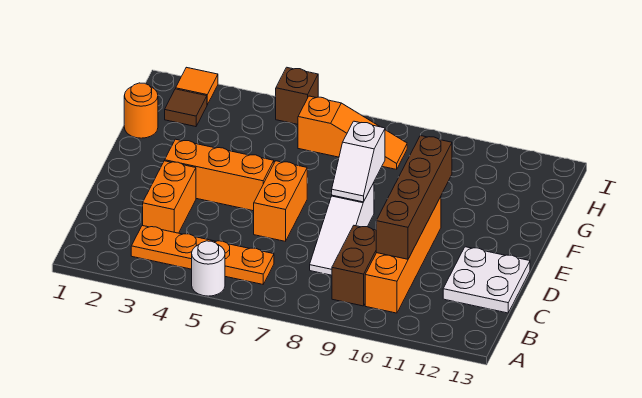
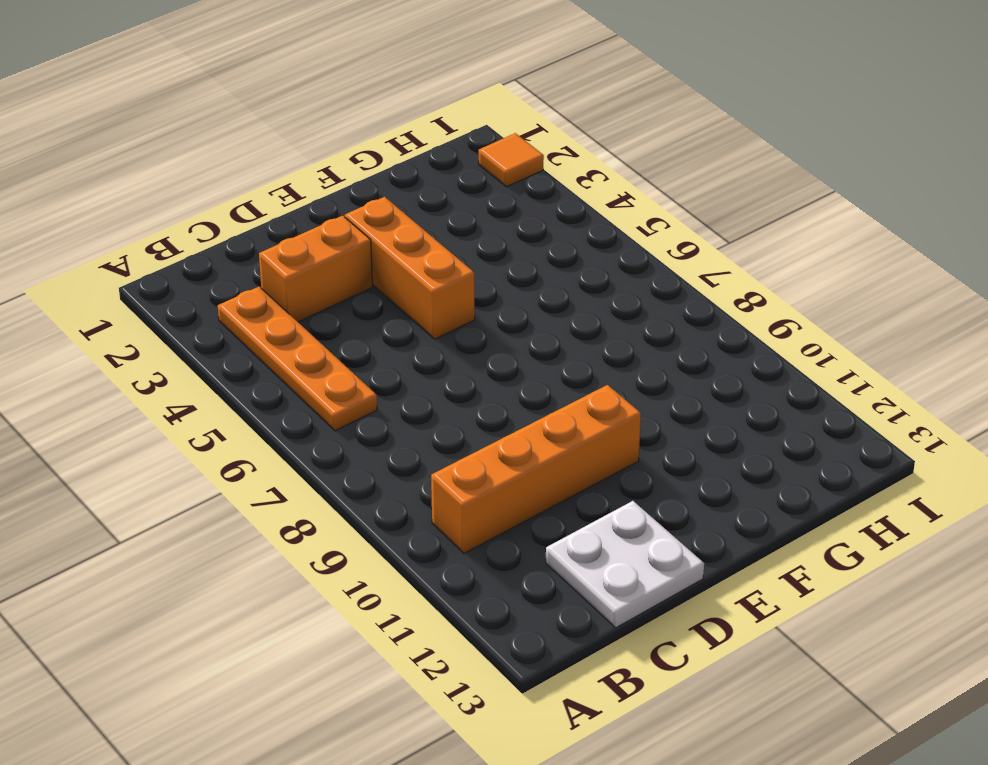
none -> white 1x1 round brick [192,241,225,296]
none -> brown 1x2 brick [332,226,376,306]
none -> white 1x3 slope [310,183,374,275]

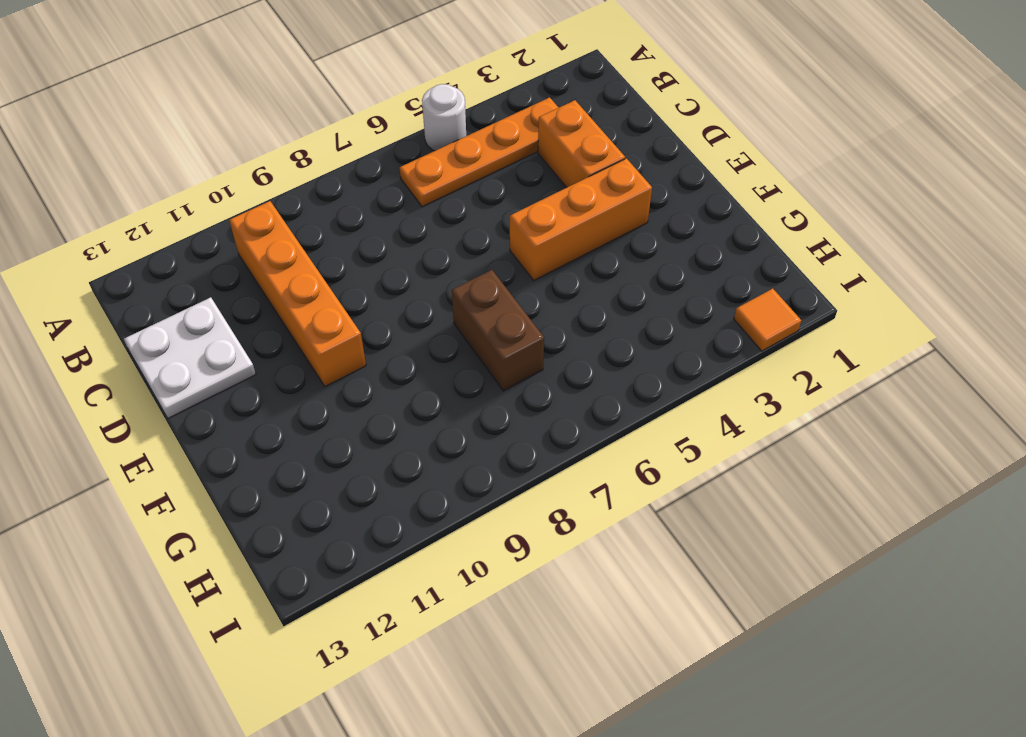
brown 1x2 brick [452,270,544,391] -> brown 1x2 brick moved to [332,226,376,306]
none -> white 1x3 slope [310,183,374,275]
none -> orange 1x2 brick [254,161,307,241]
none -> orange 1x1 round brick [124,83,158,138]

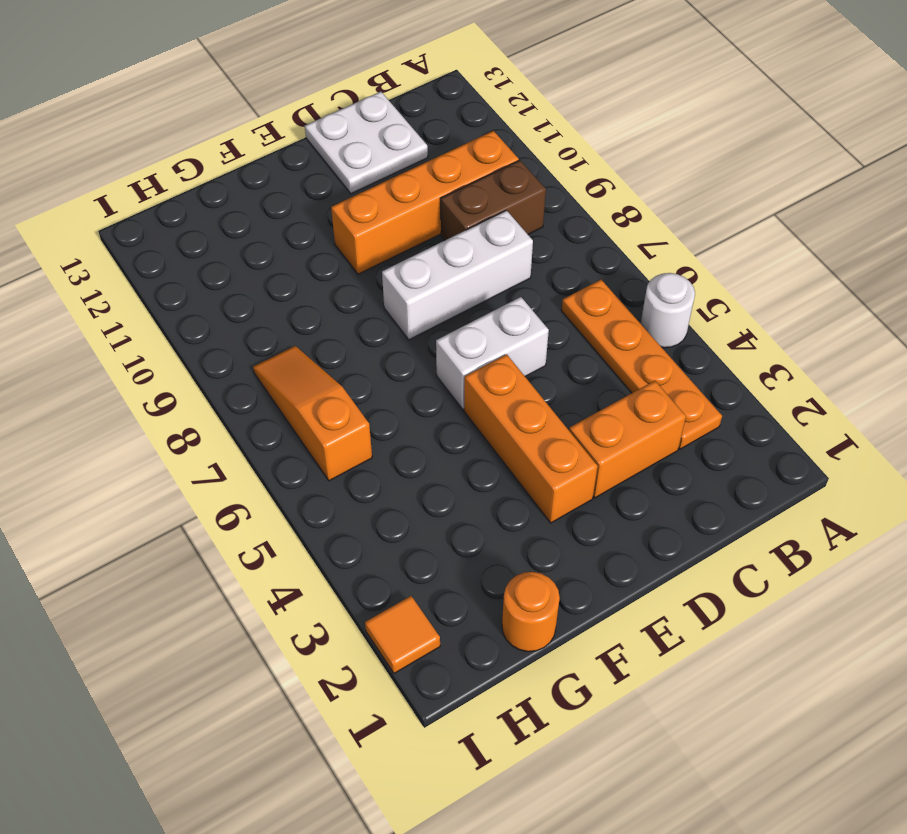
white 1x3 brick [382,210,533,340] -> white 1x3 slope [310,183,374,275]
white 1x2 brick [436,297,549,409] -> orange 1x2 brick [254,161,307,241]
none -> brown 1x1 tile [165,89,207,127]
none -> brown 1x1 brick [276,67,318,124]
none -> brown 1x4 brick [376,136,452,259]

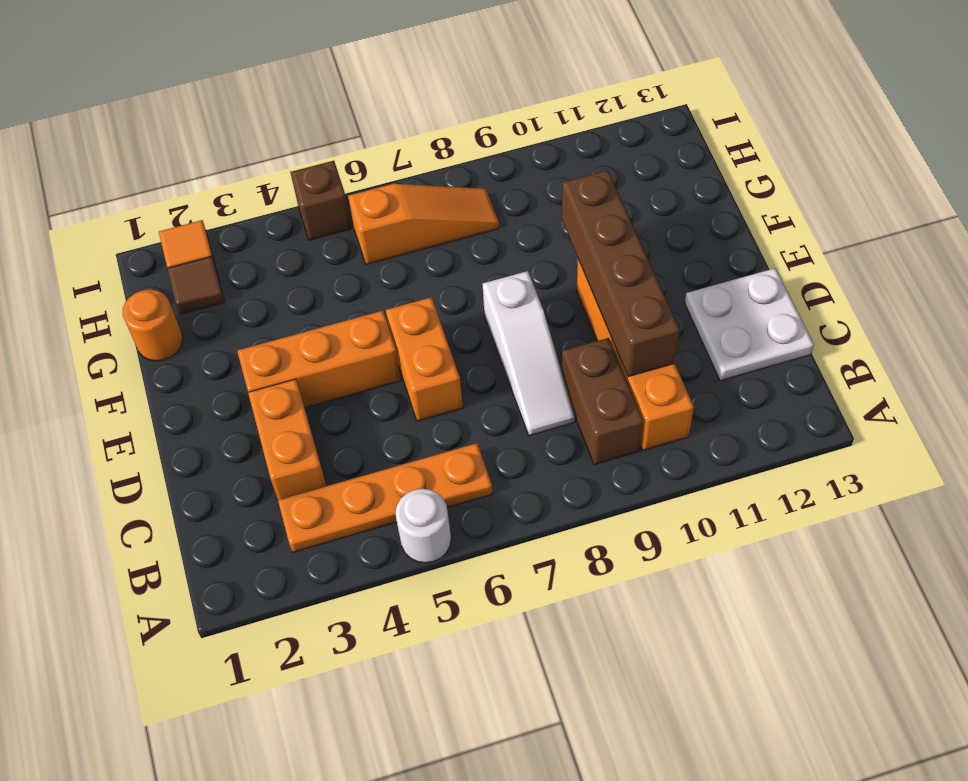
none -> white 1x2 slope [332,121,385,202]

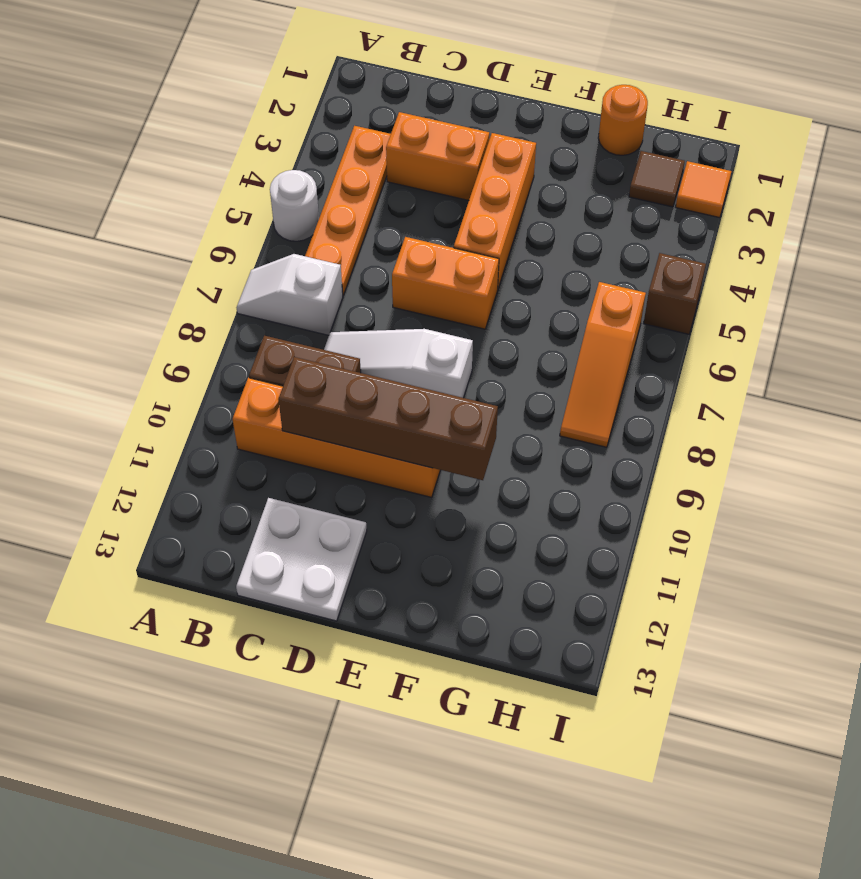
white 1x2 slope [237,254,343,335] -> white 1x2 slope moved to [332,121,385,202]

